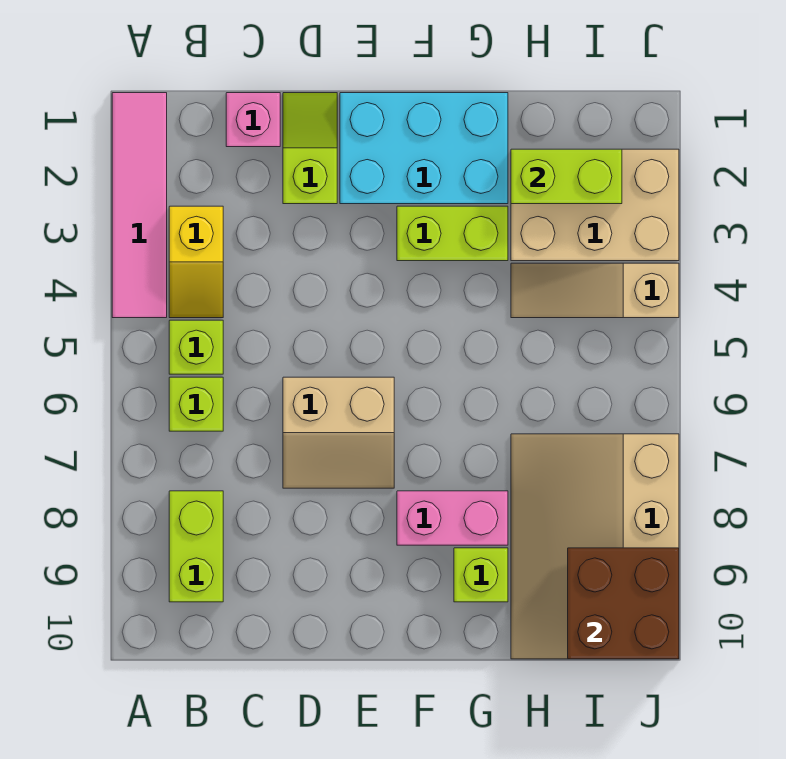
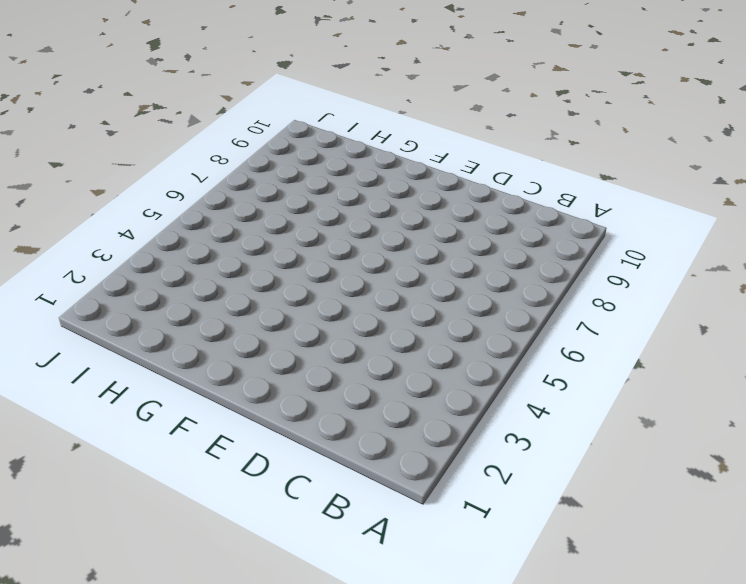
none -> pink 1x4 tile [112,93,167,318]
none -> yellow 1x2 slope [169,206,223,318]
none -> lime 1x1 brick [169,320,223,374]

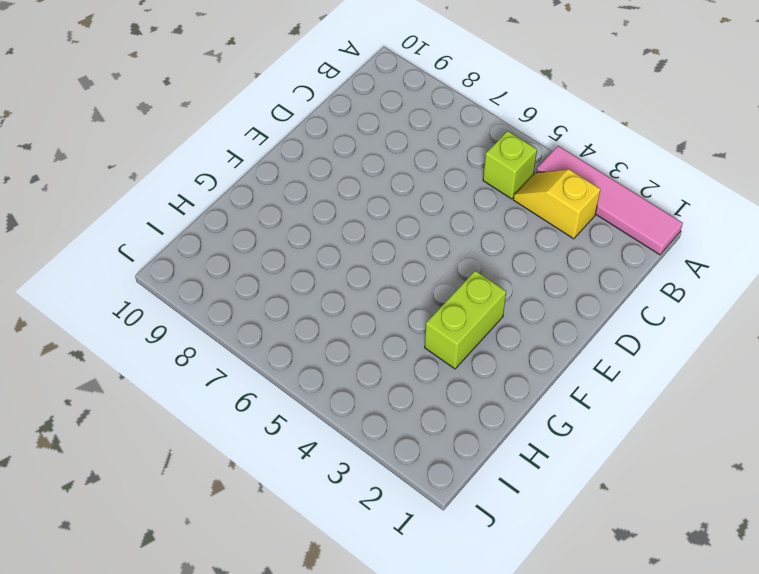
none -> lime 1x1 brick [169,377,223,431]
none -> lime 1x2 brick [169,491,223,602]
none -> pink 1x1 brick [226,93,280,147]

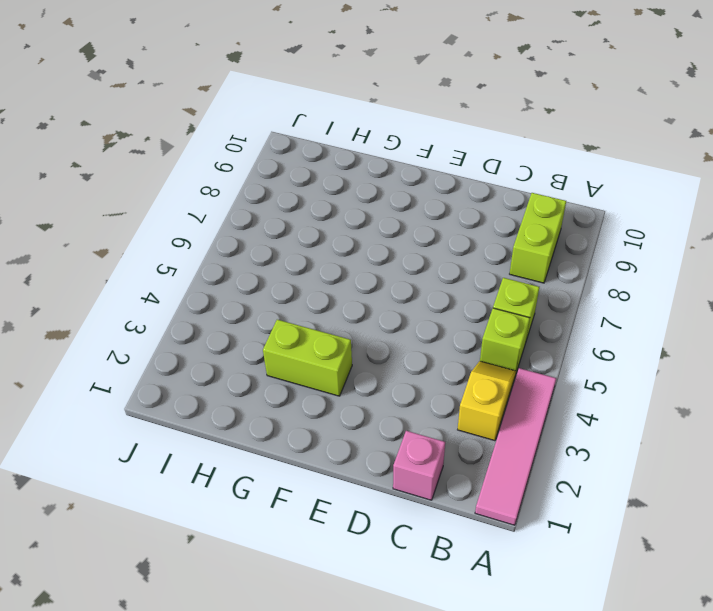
none -> lime 1x2 slope [283,93,337,204]
none -> tan 2x2 slope [283,377,394,488]
none -> cyan 2x3 brick [340,93,508,204]

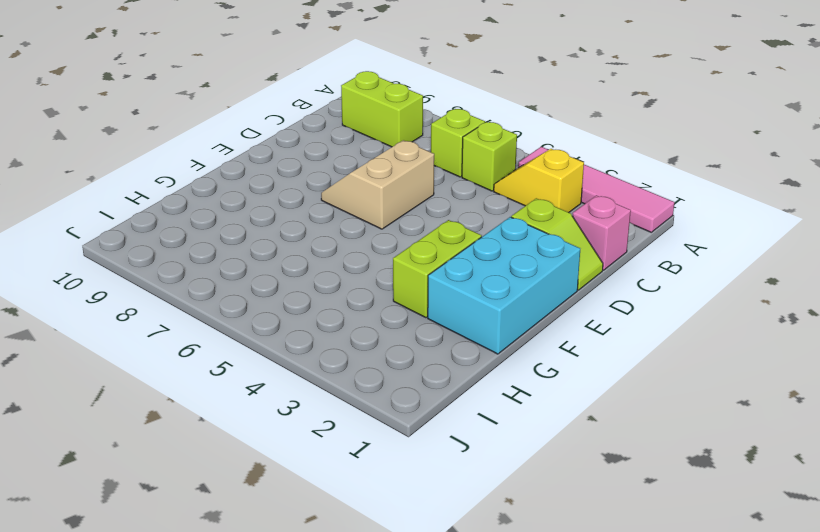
none -> pink 1x2 brick [397,491,508,545]
none -> lime 1x1 brick [454,548,508,602]
none -> tan 2x3 brick [511,149,679,261]

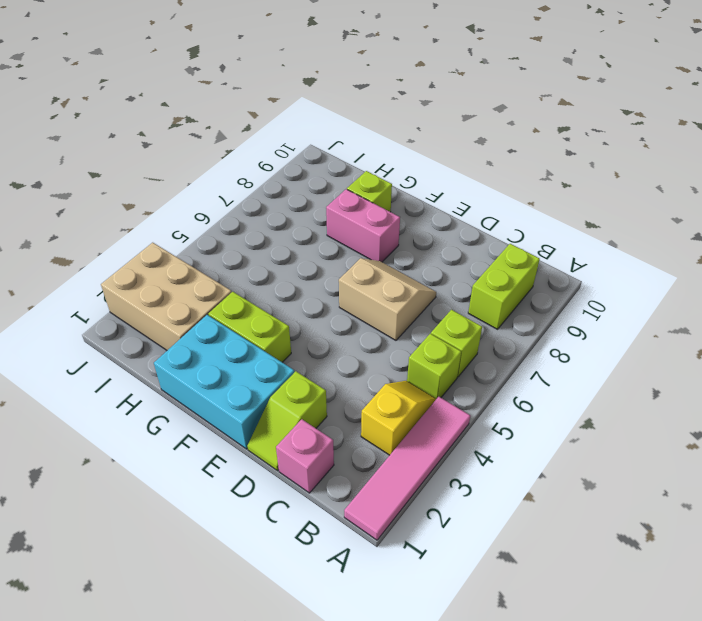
none -> tan 1x3 slope [511,263,679,318]
none -> tan 3x4 slope [511,434,679,659]
none -> lime 1x2 brick [511,149,622,204]

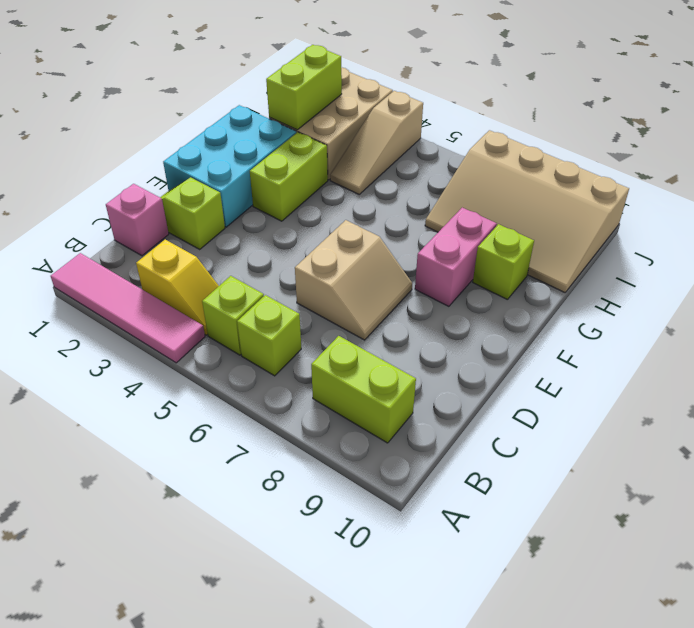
none -> brown 2x2 brick [568,548,679,659]

